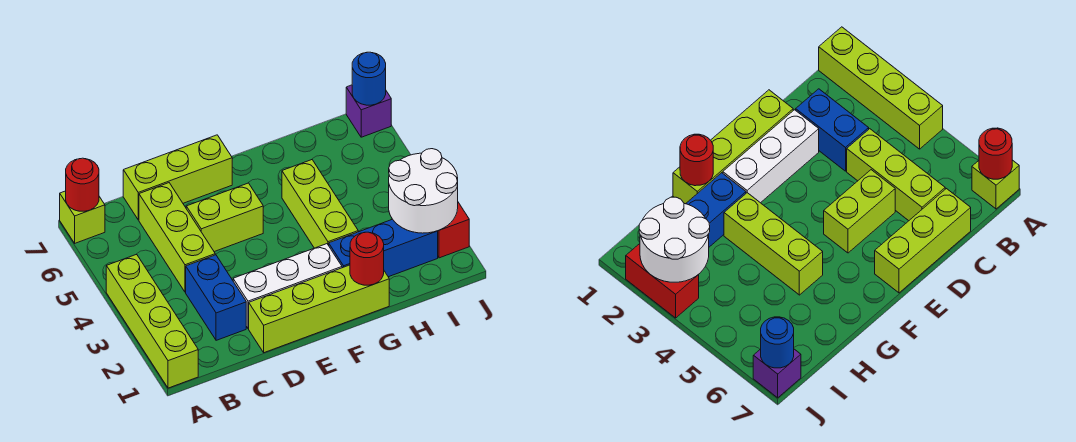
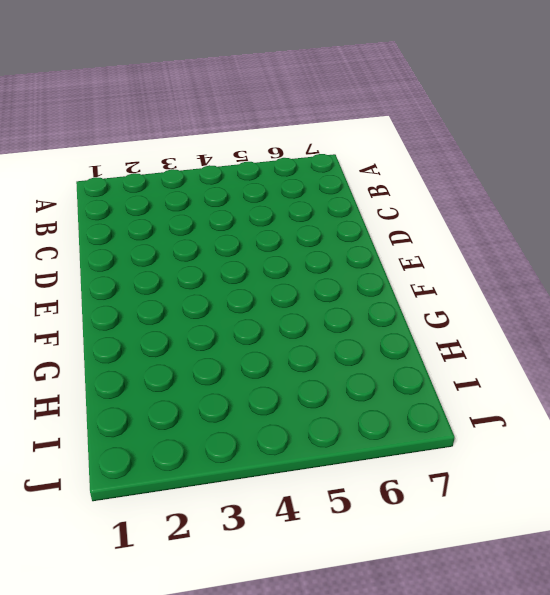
none -> lime 1x4 brick [106,254,198,388]
none -> lime 1x1 brick [60,191,105,243]
none -> blue 1x2 brick [186,255,246,340]

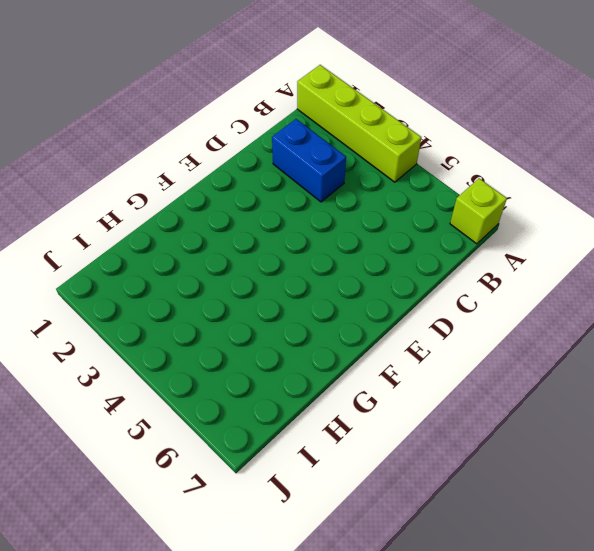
none -> lime 1x3 brick [139,183,215,292]
none -> lime 1x3 brick [123,135,232,220]
none -> lime 1x4 brick [249,265,389,353]

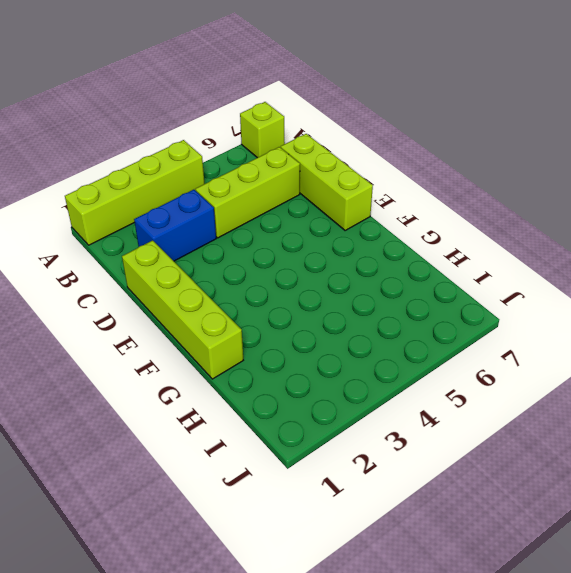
none -> white 1x3 brick [233,244,342,329]
none -> lime 1x2 brick [186,183,263,252]
none -> blue 1x3 brick [329,219,438,277]

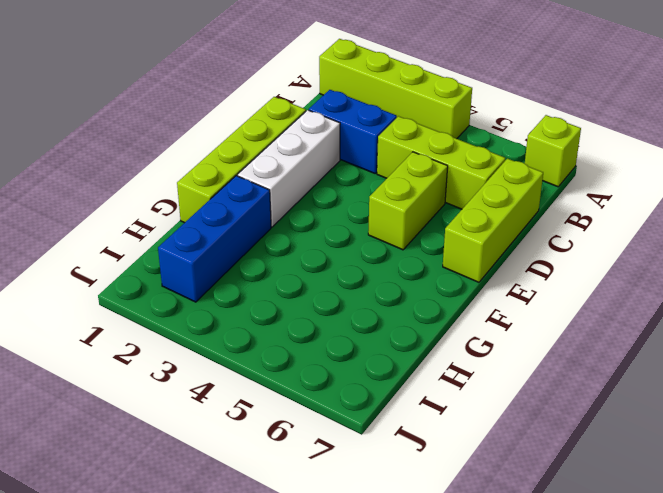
none -> lime 1x3 brick [282,160,358,248]
none -> red 1x2 brick [438,202,469,258]
none -> purple 1x1 brick [346,85,391,137]

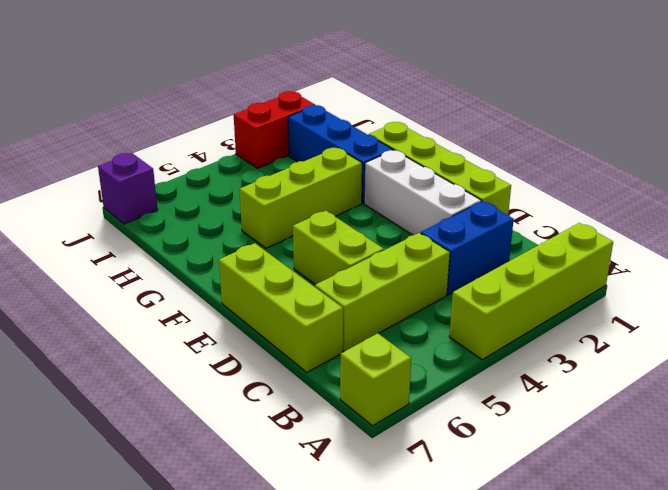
none -> red 1x1 round brick [66,158,99,211]
none -> red 1x1 round brick [350,232,384,285]
none -> white 2x2 round brick [389,149,458,233]

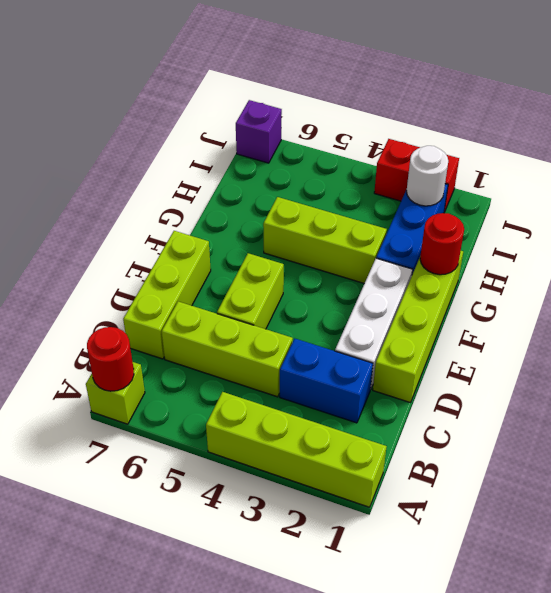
white 1x1 round brick [407,146,448,206] -> white 2x2 round brick [389,149,458,233]
none -> blue 1x1 round brick [352,52,386,105]

